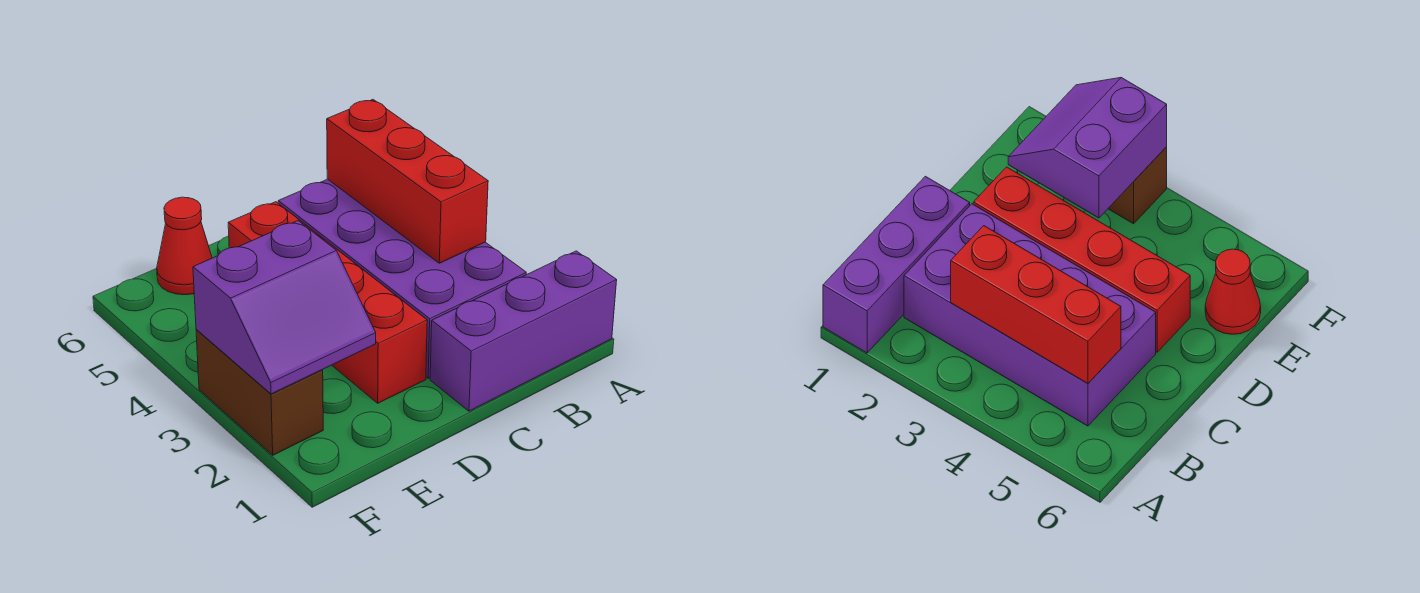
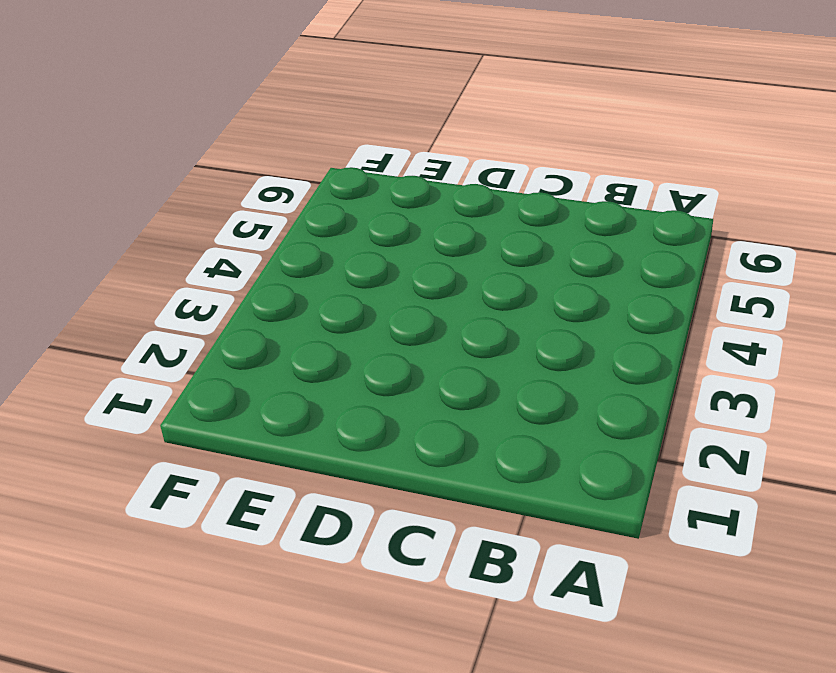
none -> purple 1x3 brick [430,251,617,411]
none -> purple 2x4 brick [278,179,526,378]

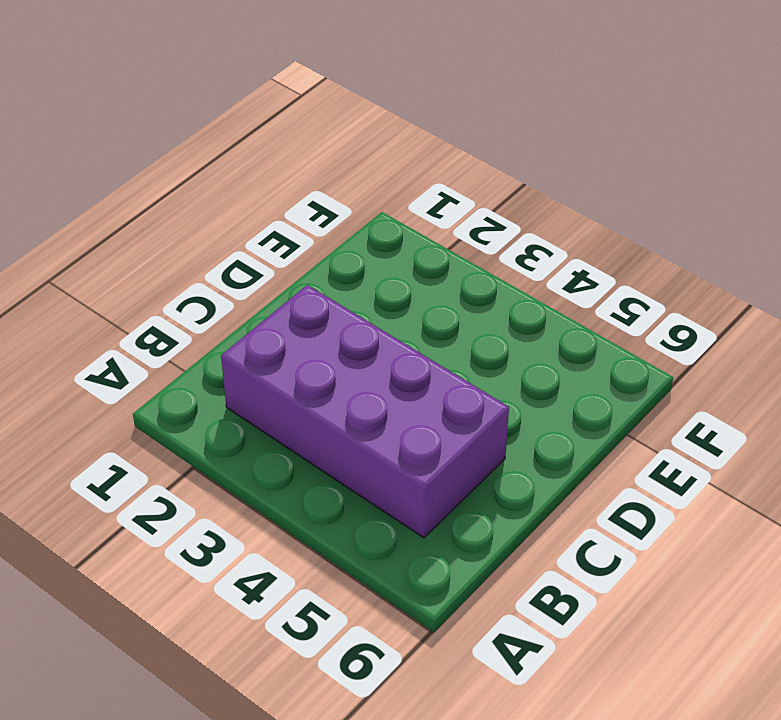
none -> purple 1x3 brick [430,251,617,411]
none -> red 1x4 brick [228,202,427,403]

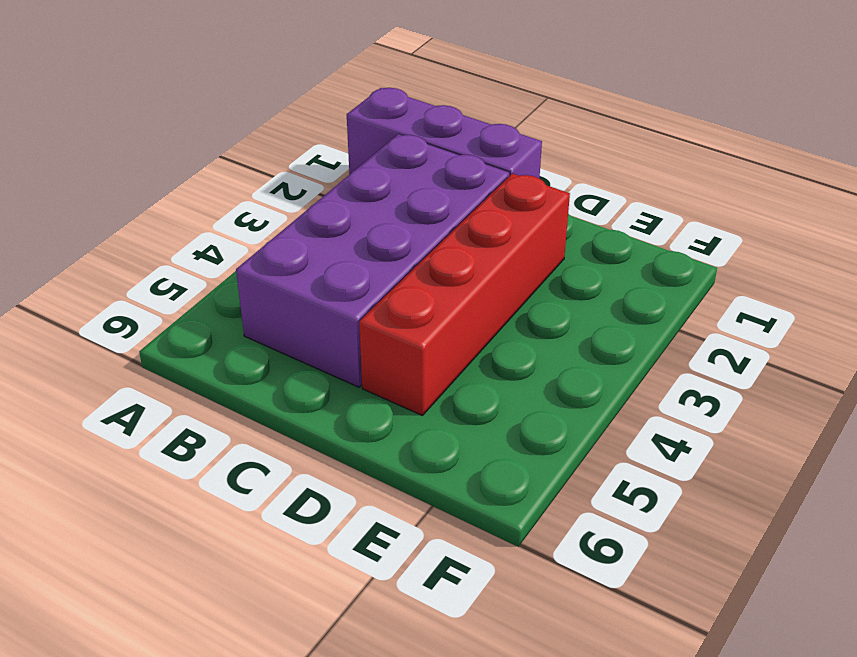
none -> red 1x1 cone [157,197,212,295]
none -> brown 1x2 brick [196,330,323,455]

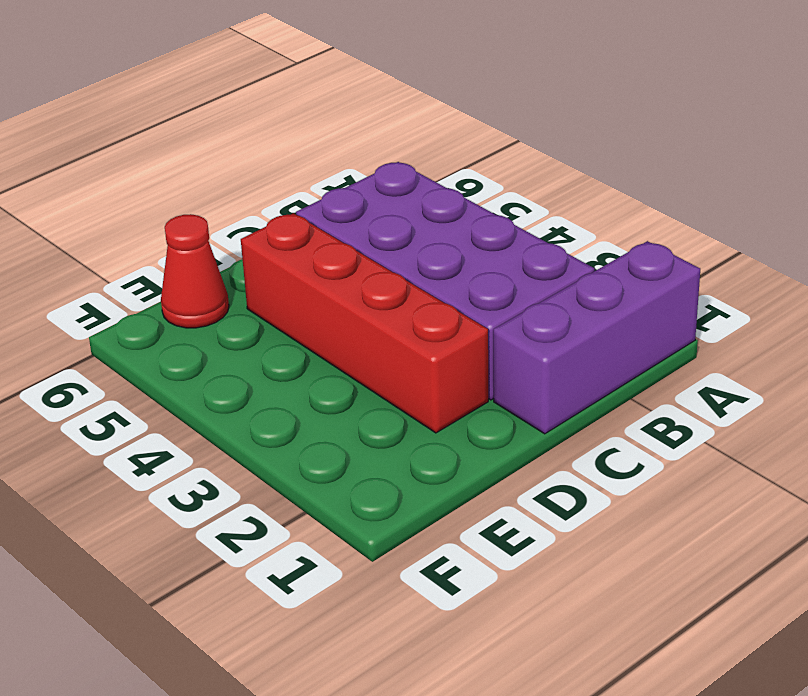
none -> brown 1x2 brick [196,330,323,455]
none -> red 1x3 brick [327,100,488,263]

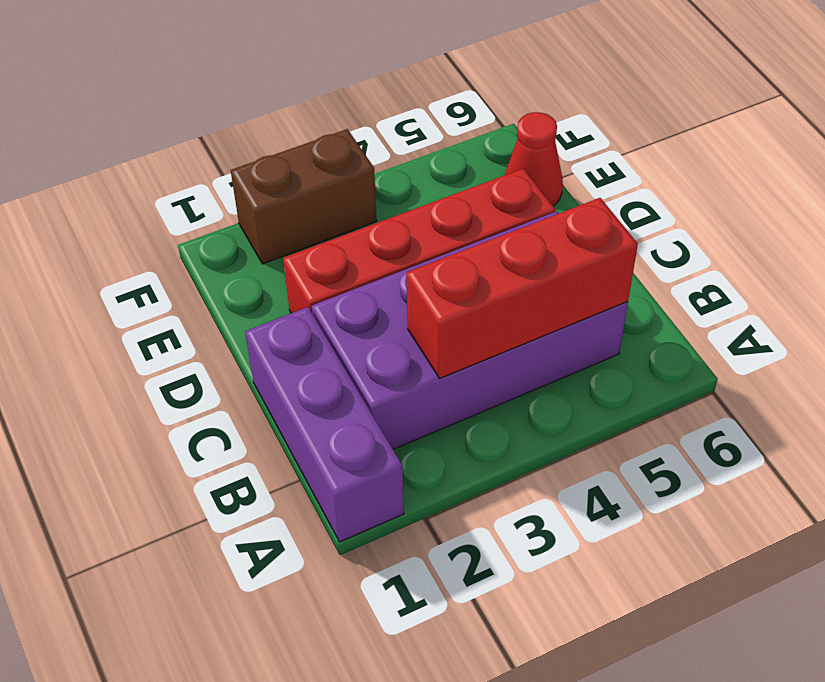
none -> purple 2x2 slope [193,221,376,394]

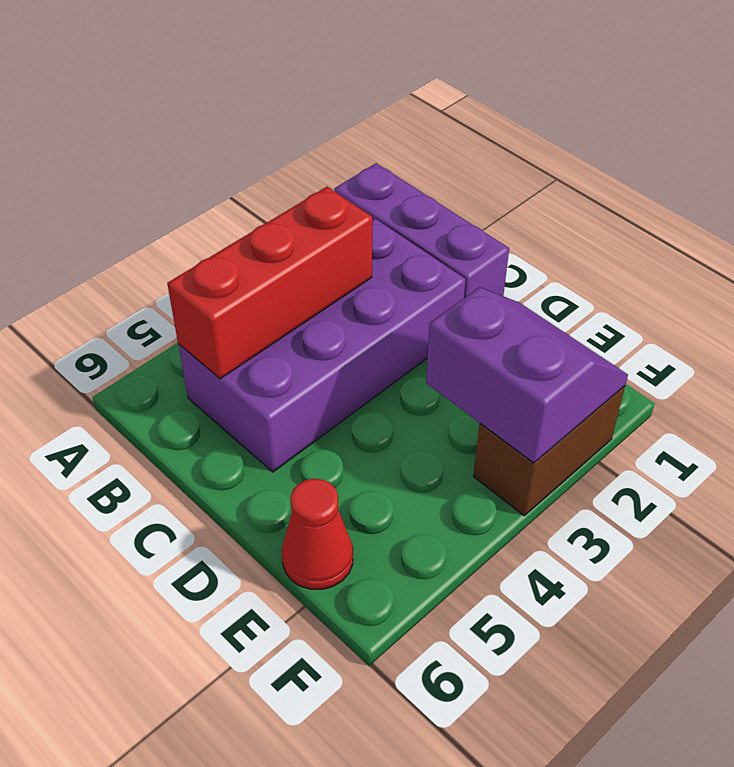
none -> red 1x4 brick [228,202,427,403]

